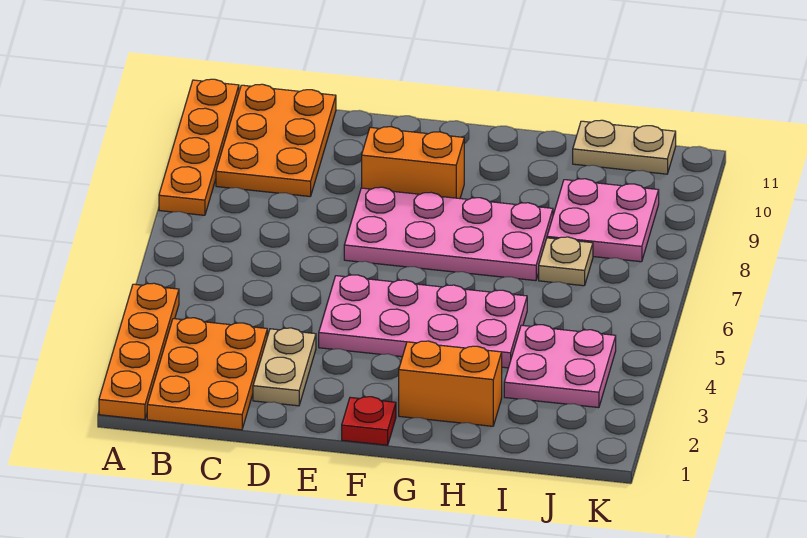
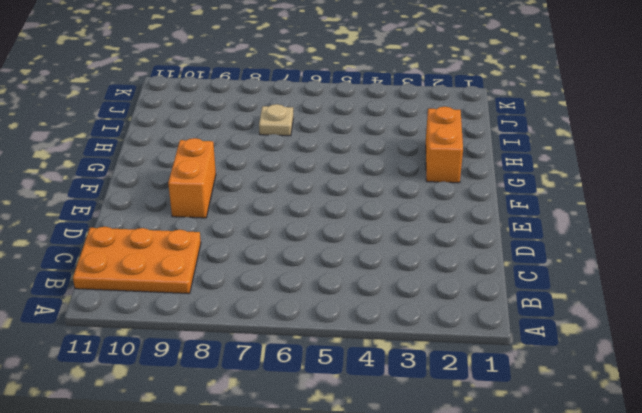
none -> orange 1x4 plate [99,283,179,420]
none -> orange 1x4 plate [159,79,239,215]
none -> orange 2x3 plate [147,318,267,430]

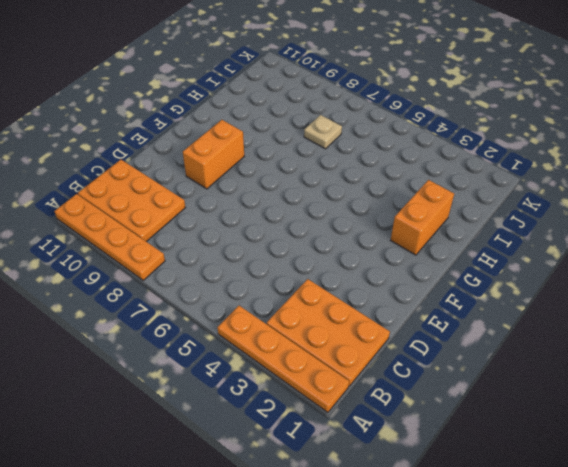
none -> tan 1x2 plate [253,328,316,406]
none -> pink 2x4 plate [319,275,527,368]
none -> pink 2x4 plate [344,187,553,281]

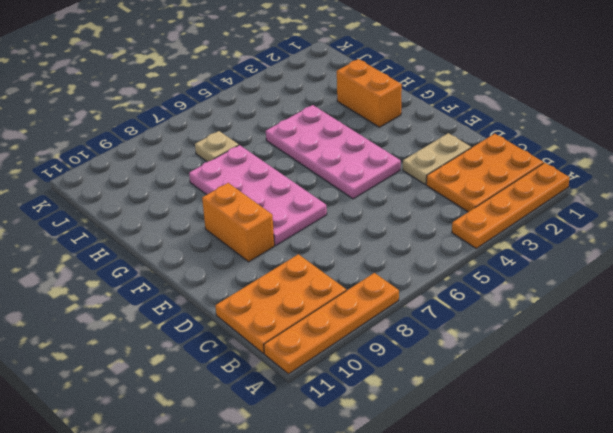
none -> red 1x1 plate [342,397,396,445]
none -> pink 2x2 plate [504,325,616,408]
none -> pink 2x2 plate [547,179,659,262]

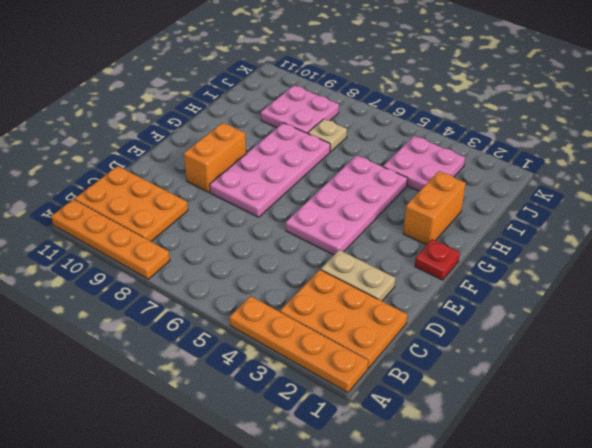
none -> tan 1x2 plate [573,120,676,174]

